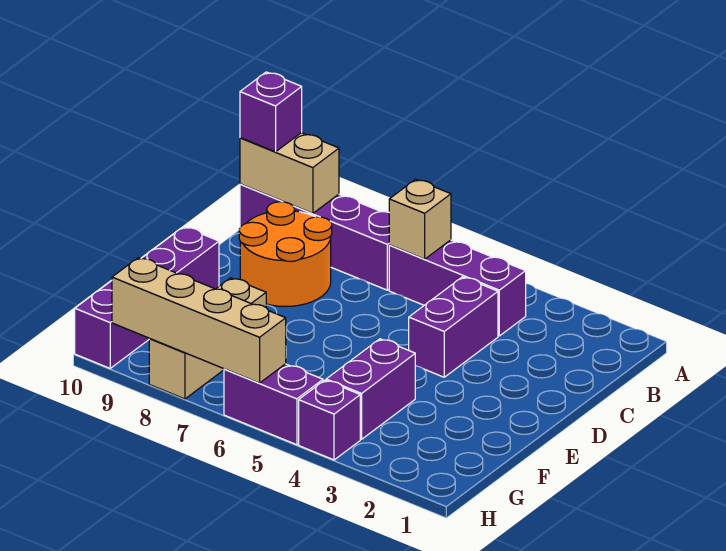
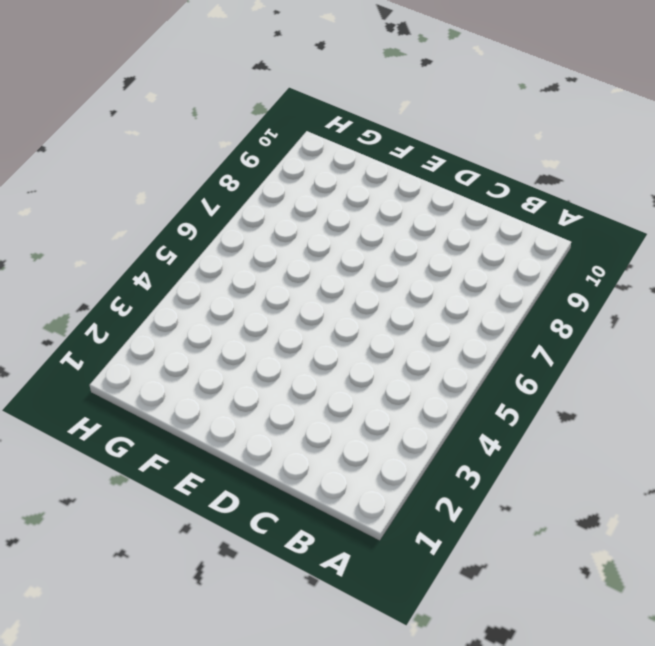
none -> purple 1x3 brick [389,240,526,336]
none -> purple 1x4 brick [240,184,389,290]
none -> purple 1x2 brick [409,277,498,377]

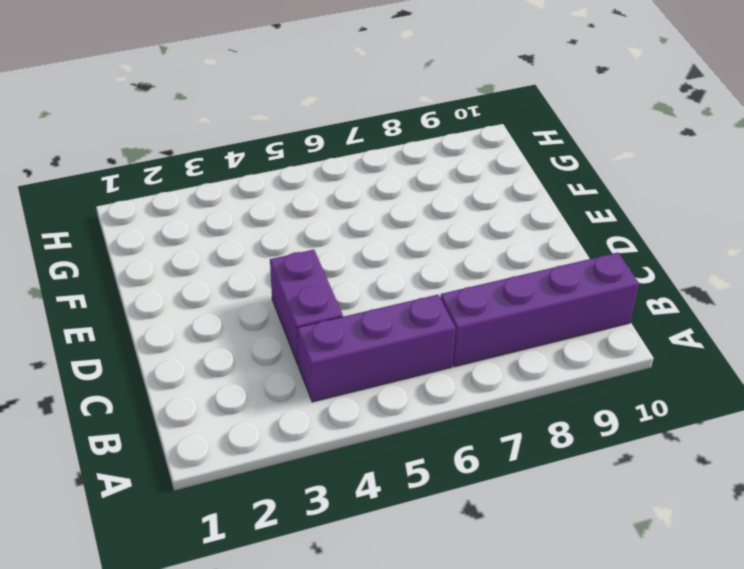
none -> orange 2x2 round brick [239,202,332,306]
none -> purple 1x4 brick [75,227,219,368]
none -> purple 1x2 brick [326,339,415,439]

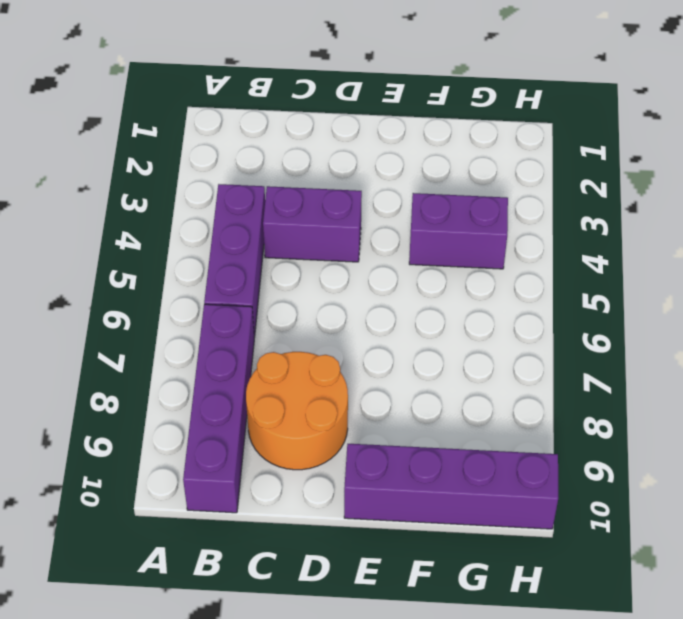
none -> tan 1x3 brick [149,278,266,399]
none -> purple 1x1 brick [299,380,360,460]
none -> purple 1x2 brick [224,364,323,445]

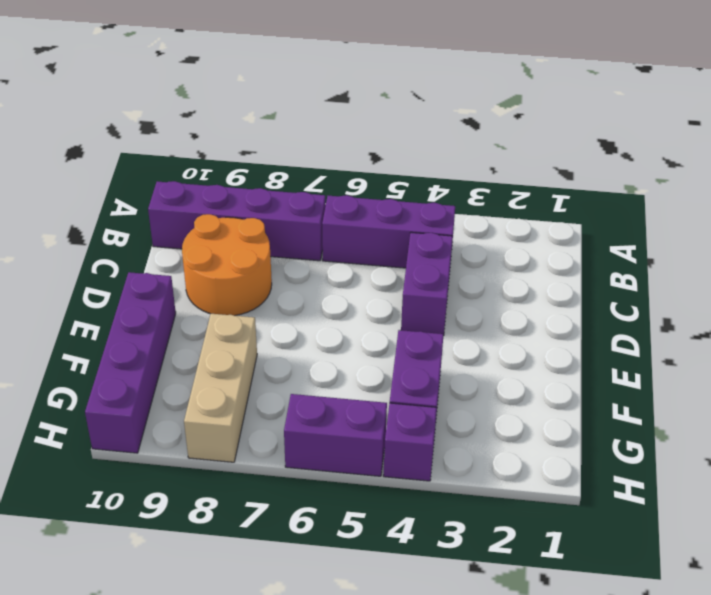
none -> tan 1x1 brick [389,179,451,259]
none -> tan 1x2 brick [240,133,339,213]
none -> tan 1x4 brick [112,258,286,383]

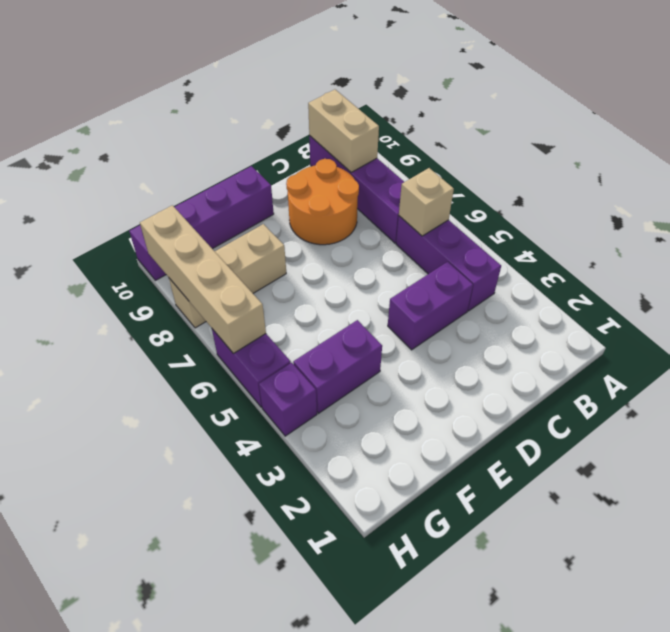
none -> purple 1x1 brick [240,72,302,152]

